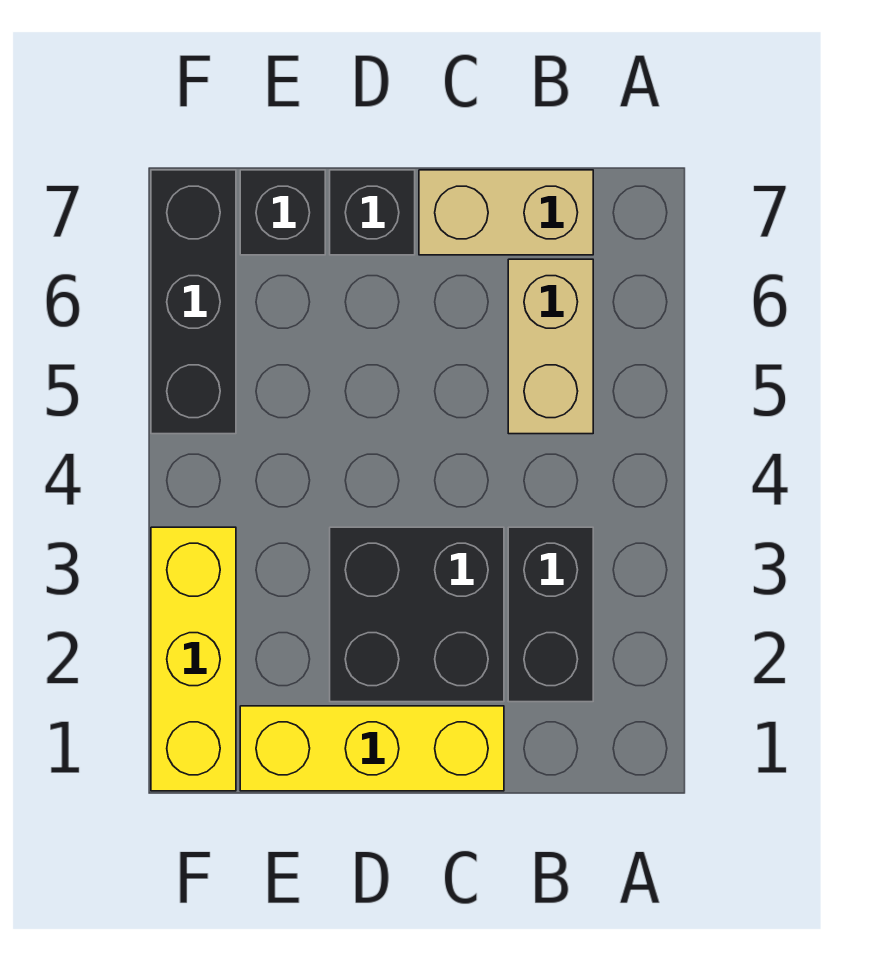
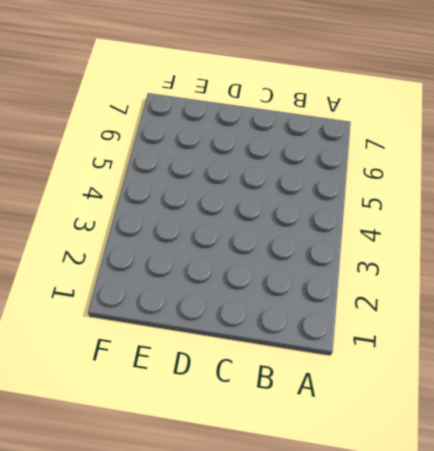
none -> black 1x2 brick [508,527,593,702]
none -> tan 1x2 brick [508,259,593,434]

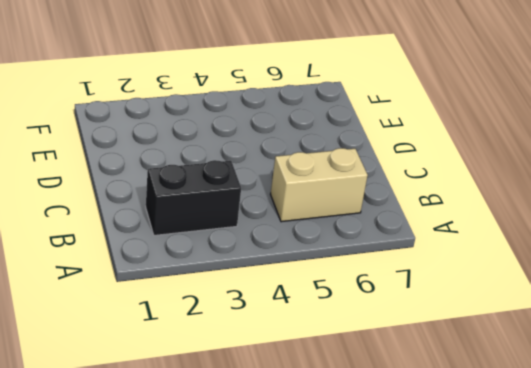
none -> tan 1x2 brick [419,170,593,255]
none -> yellow 1x3 brick [240,706,504,791]

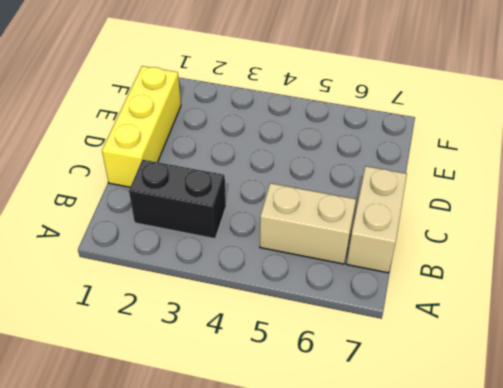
none -> black 2x2 brick [330,527,504,702]
none -> black 1x1 brick [330,170,415,255]

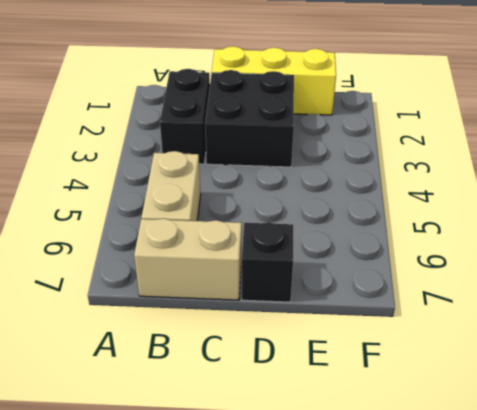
none -> black 1x1 brick [240,170,325,255]
none -> yellow 1x3 brick [151,527,236,791]

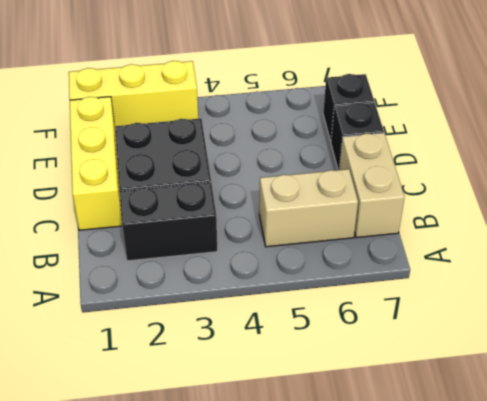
none -> black 1x3 brick [151,170,236,434]

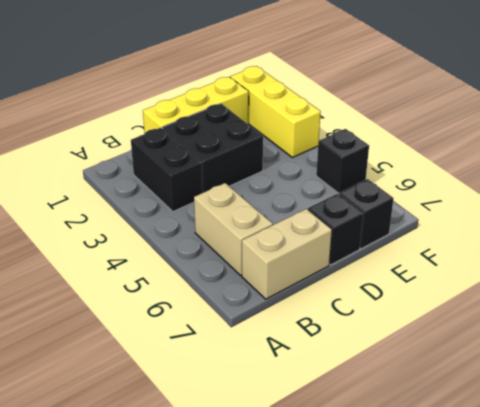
black 1x1 brick [316,129,369,193] -> black 1x3 brick [151,170,236,434]

